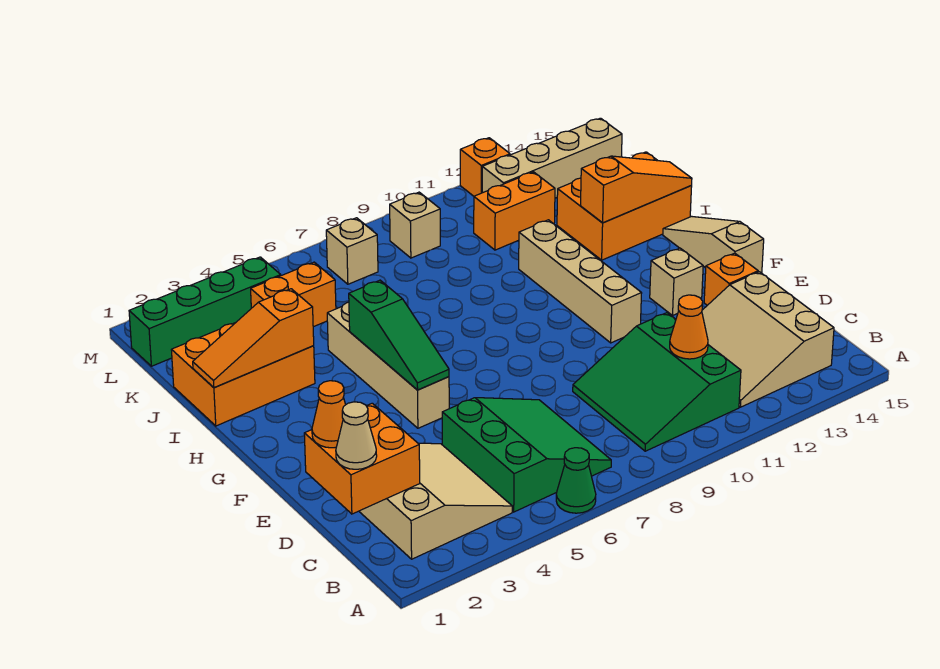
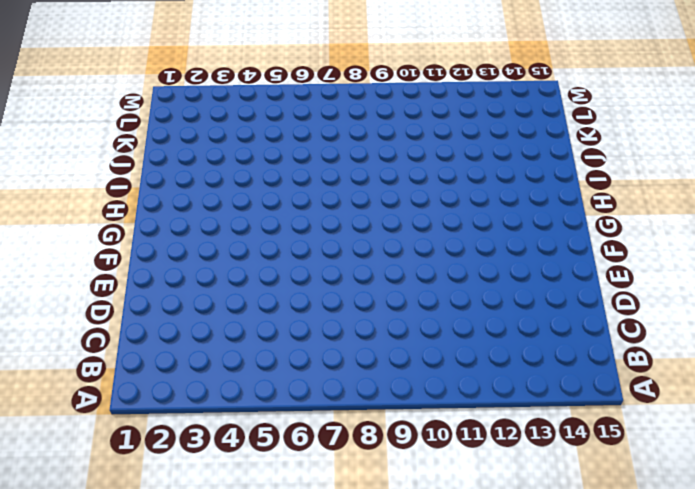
none -> green 1x1 cone [556,448,596,513]
none -> tan 3x3 slope [359,443,512,559]
none -> green 3x3 slope [442,398,611,512]

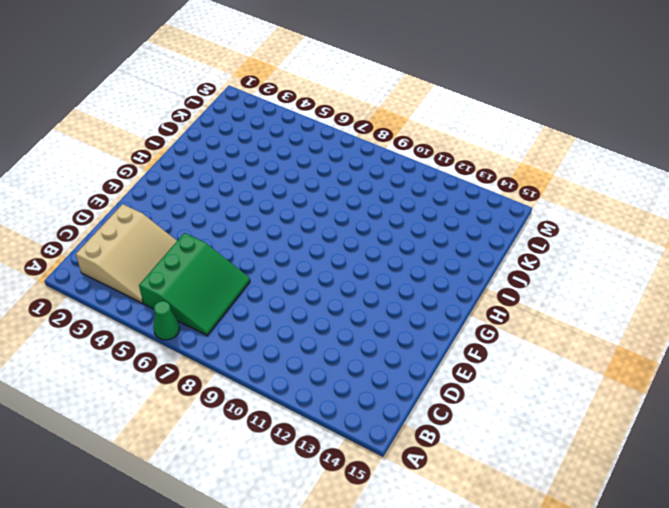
none -> green 3x3 slope [573,313,741,451]
none -> tan 3x3 slope [702,272,834,407]
none -> orange 1x1 brick [704,253,758,305]

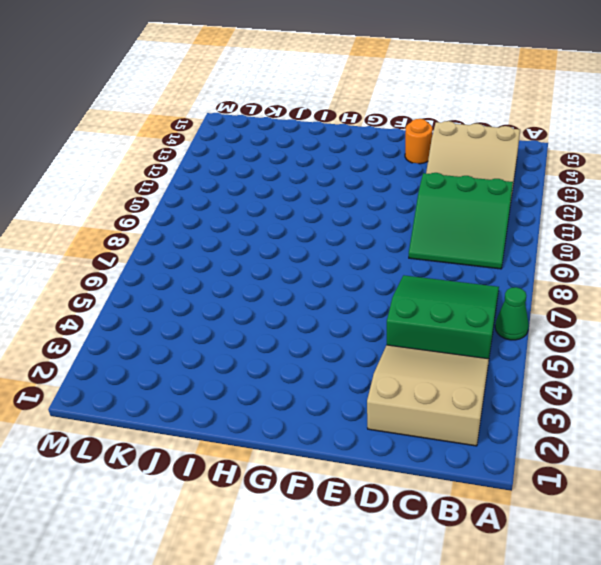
orange 1x1 round brick [405,119,432,164] -> orange 1x1 brick [704,253,758,305]
none -> tan 1x4 brick [327,302,449,428]
none -> tan 1x4 brick [519,220,642,343]
none -> tan 1x1 brick [650,248,703,315]

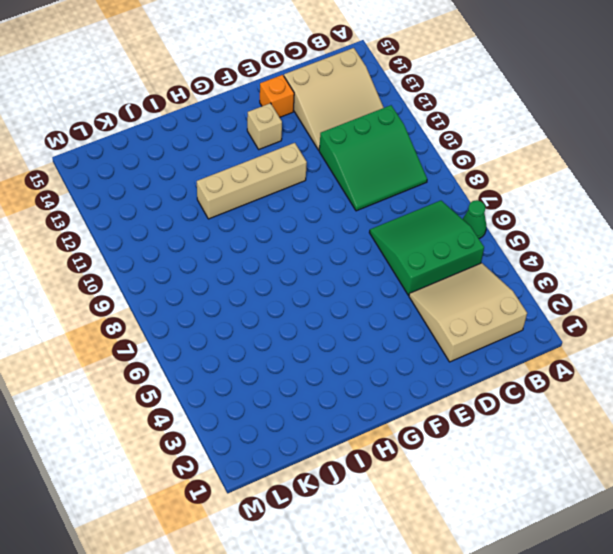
none -> tan 1x4 brick [327,302,449,428]
none -> tan 1x3 slope [663,216,764,273]
none -> orange 2x3 brick [172,323,315,426]

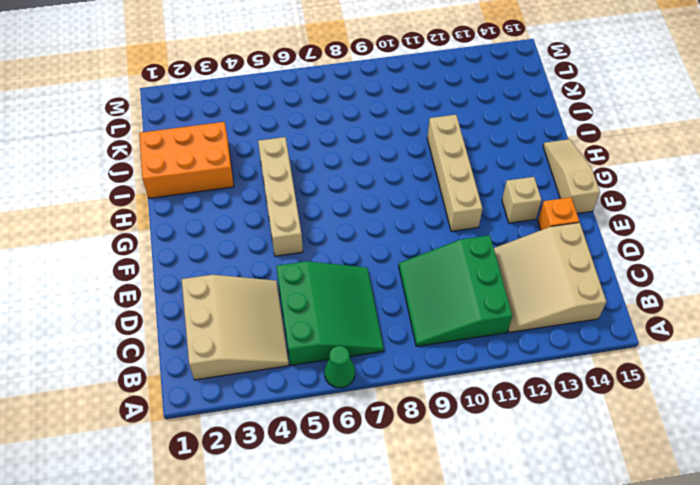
none -> orange 2x3 brick [557,152,692,260]
none -> orange 1x2 brick [251,262,336,327]
none -> orange 1x2 brick [474,172,555,250]

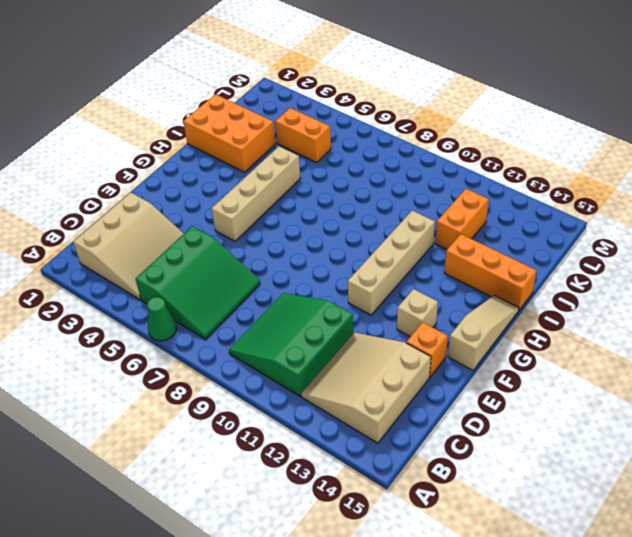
orange 1x3 brick [444,234,537,311] -> orange 2x3 brick [557,152,692,260]
orange 1x2 brick [435,189,489,249] -> orange 1x2 brick turned to [474,172,555,250]
none -> green 1x4 brick [129,257,281,366]
none -> tan 1x1 brick [326,218,378,284]
none -> tan 1x1 brick [390,192,440,258]

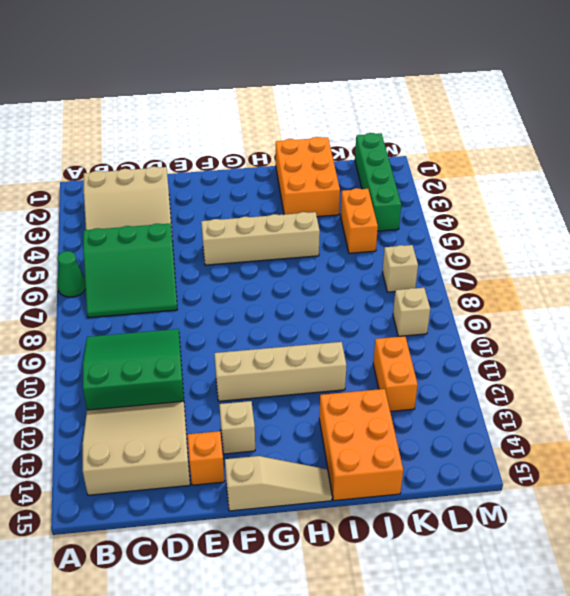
none -> tan 1x4 brick [482,118,622,198]
none -> orange 1x1 brick [460,138,510,196]
none -> orange 2x2 brick [304,403,420,514]

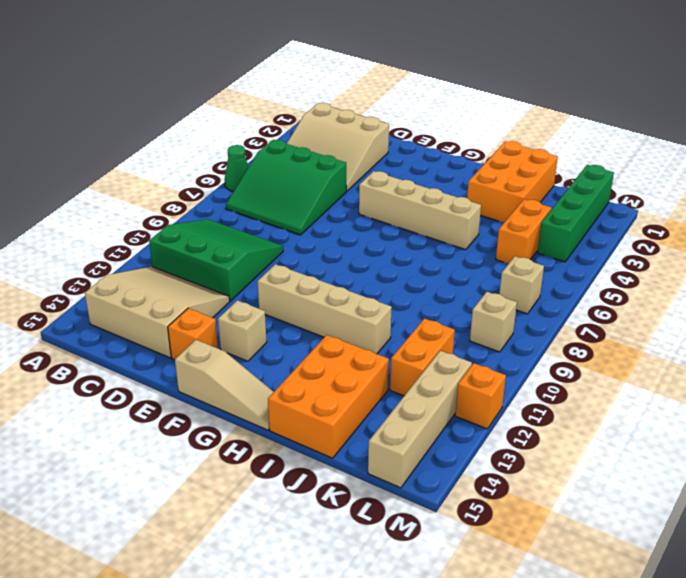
none -> orange 2x2 brick [304,403,420,514]
none -> orange 1x1 cone [670,295,708,359]
none -> green 1x3 slope [349,280,449,390]

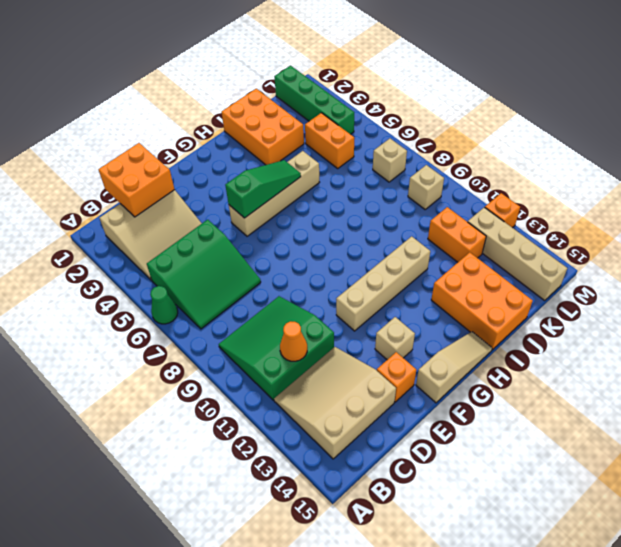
green 1x3 slope [225,160,301,218] -> green 1x3 slope turned to [349,280,449,390]
none -> orange 1x3 slope [193,289,314,388]
none -> orange 1x3 slope [581,156,692,223]
none -> tan 1x1 cone [336,402,377,469]

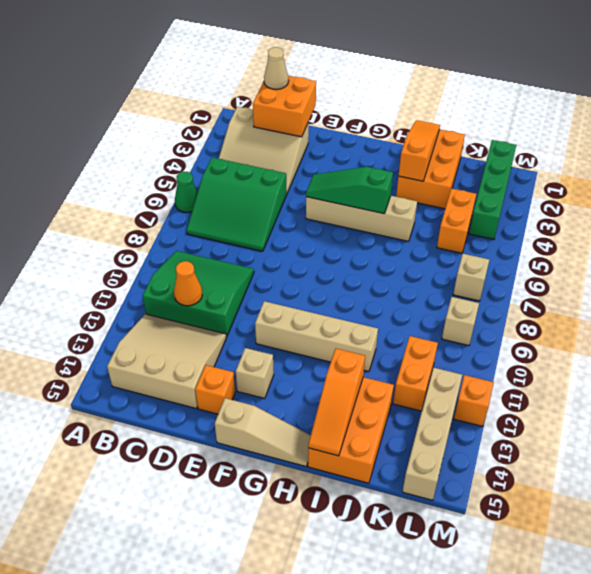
none -> orange 1x1 cone [312,381,346,448]

